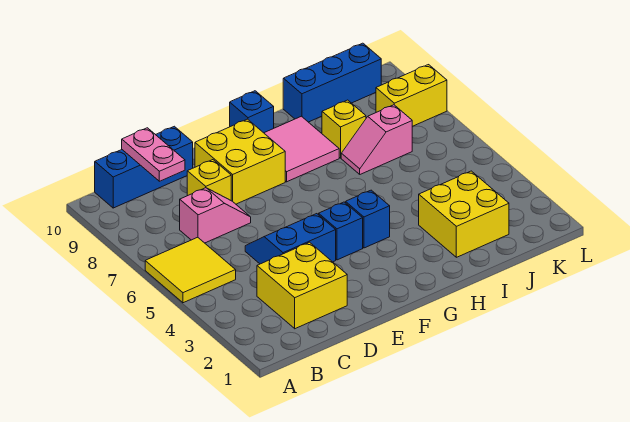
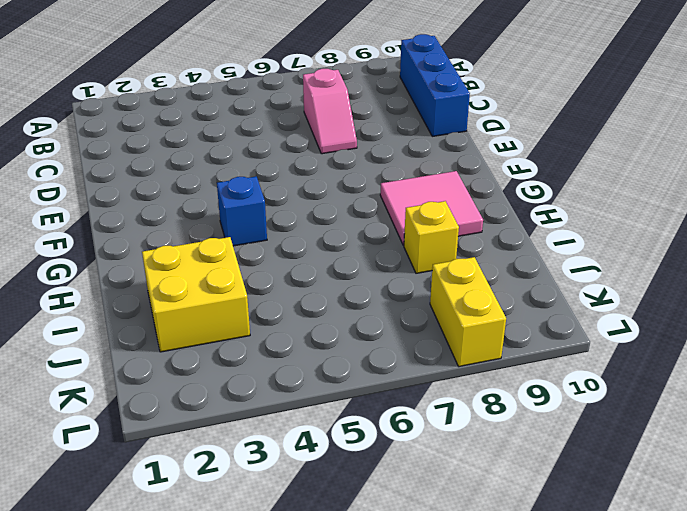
none -> yellow 2x2 tile [145,237,236,303]
none -> yellow 2x2 brick [257,242,347,329]
none -> blue 2x2 slope [245,214,336,264]

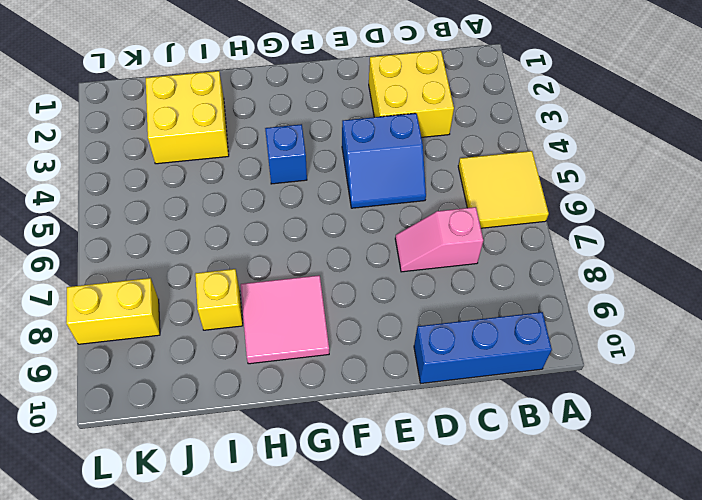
none -> yellow 1x1 brick [187,160,231,200]
none -> yellow 2x2 brick [195,119,285,204]
none -> blue 1x1 brick [319,202,363,260]

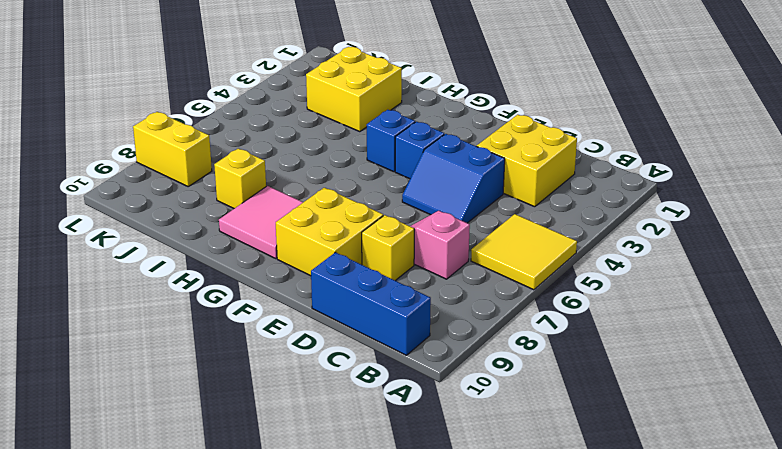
none -> blue 1x1 brick [230,91,274,133]
none -> pink 1x2 slope [341,105,412,174]
none -> blue 1x3 brick [283,43,381,122]

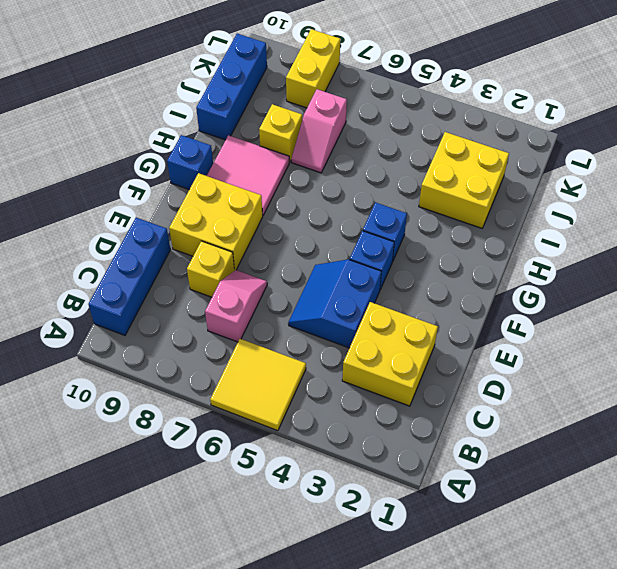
none -> pink 1x2 plate [122,128,185,181]

